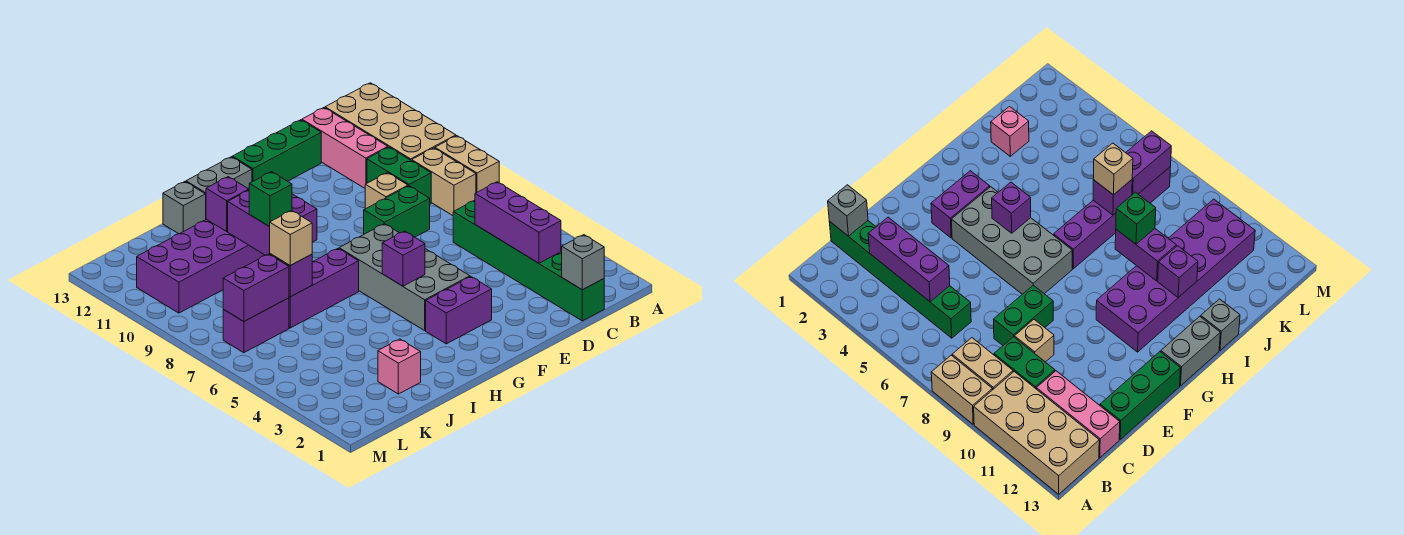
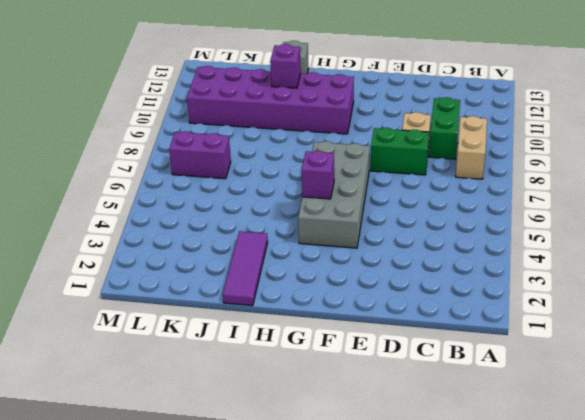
purple 1x3 tile [223,231,268,306] -> none
none -> tan 1x2 brick [435,136,499,193]
none -> tan 2x4 brick [325,83,456,161]
none -> green 1x6 brick [453,200,604,321]

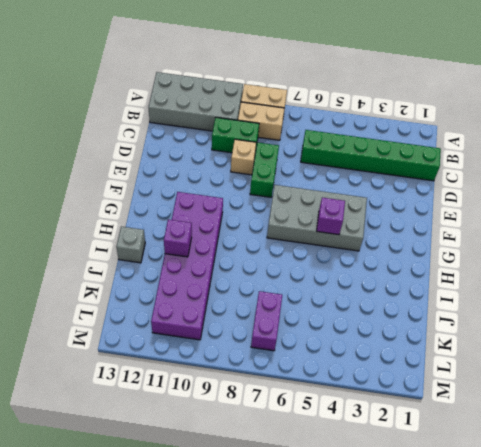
grey 2x4 brick [148,72,243,131] -> tan 2x4 brick [325,83,456,161]
none -> pink 1x3 brick [302,108,388,188]
none -> green 1x3 brick [232,120,321,182]
none -> purple 1x2 brick [426,277,492,344]

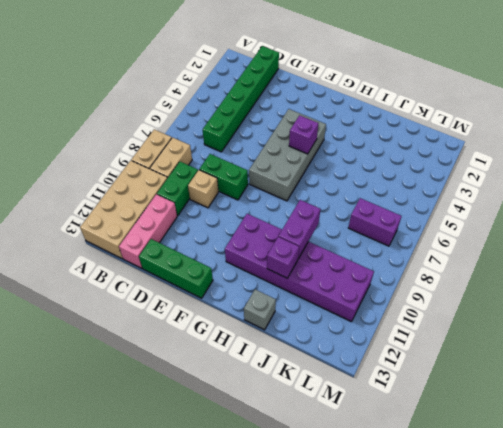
none -> purple 1x2 brick [426,277,492,344]
none -> grey 1x2 brick [186,157,252,194]
none -> purple 1x3 brick [289,249,359,328]

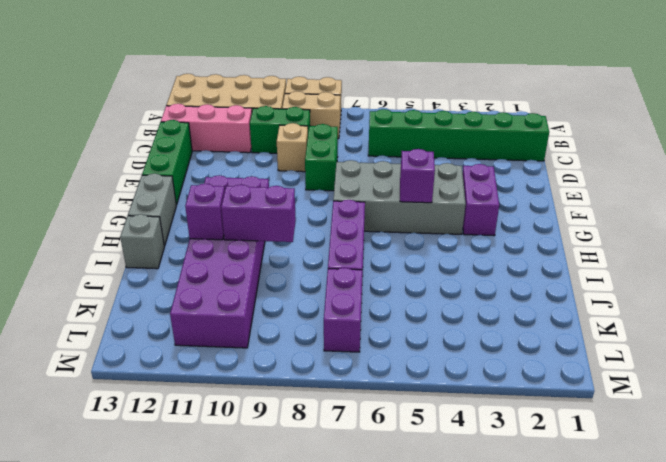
none -> pink 1x1 brick [378,339,421,394]
none -> grey 1x1 brick [562,235,604,290]
none -> purple 1x3 brick [475,182,561,263]

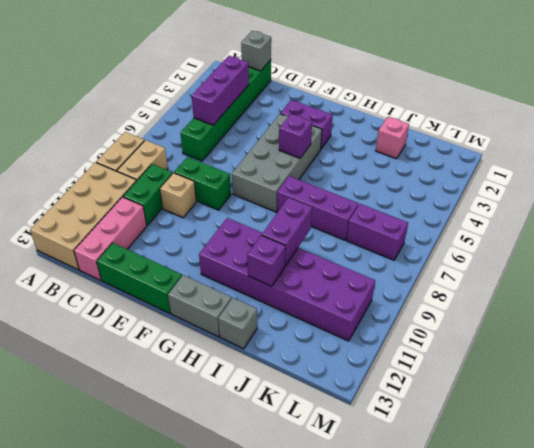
none -> purple 1x1 brick [270,254,312,297]
none -> purple 1x2 brick [223,254,289,322]
none -> green 1x1 brick [249,172,292,227]

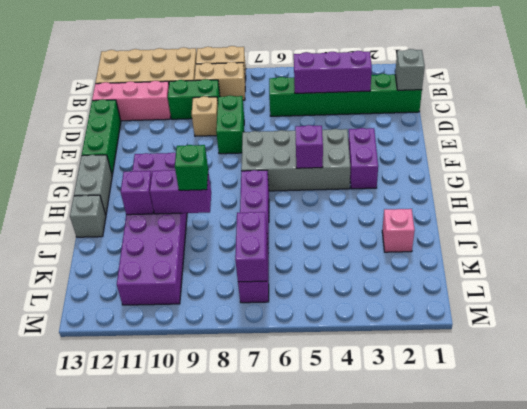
none -> purple 1x1 brick [270,254,312,297]
none -> tan 1x1 brick [270,210,312,265]

